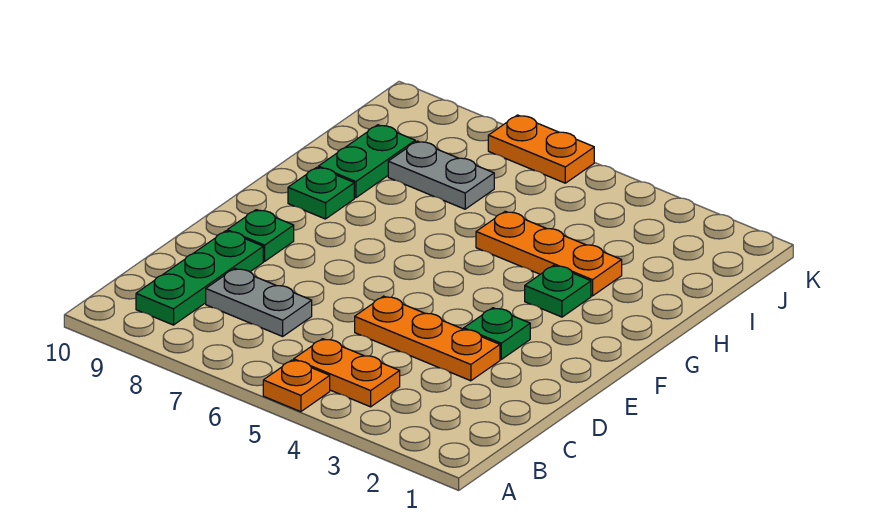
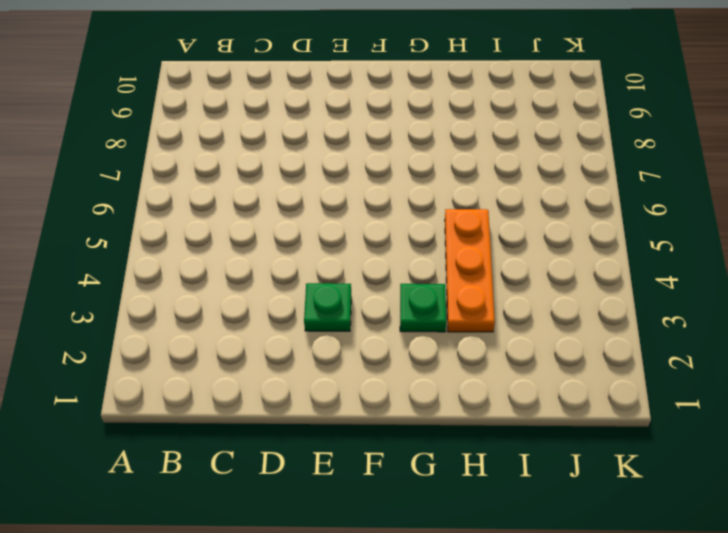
none -> orange 1x1 plate [263,360,330,412]
none -> orange 1x2 plate [294,339,400,407]
none -> green 1x3 plate [136,231,263,325]

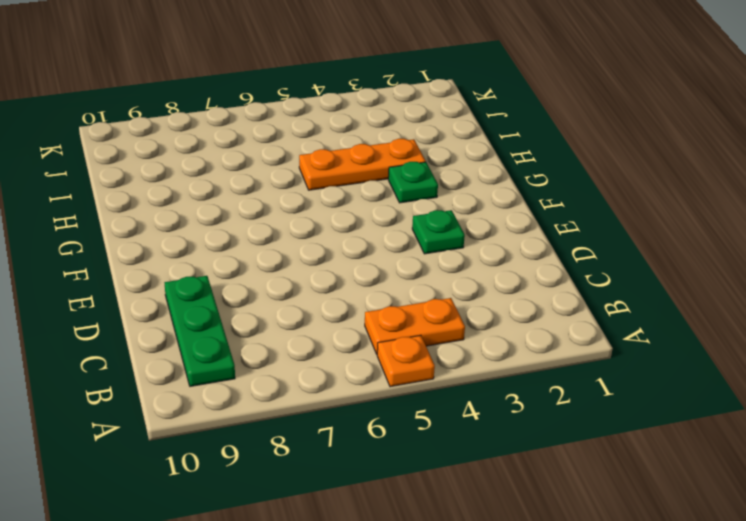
none -> grey 1x2 plate [206,268,312,336]
none -> orange 1x3 plate [355,296,500,381]
none -> green 1x1 plate [227,210,294,261]

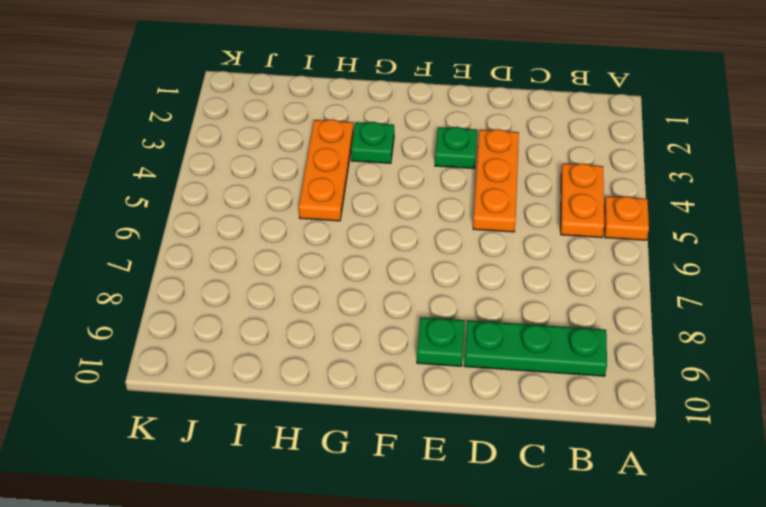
none -> grey 1x2 plate [206,268,312,336]
none -> green 1x1 plate [288,167,354,219]
none -> green 1x2 plate [318,125,415,198]

